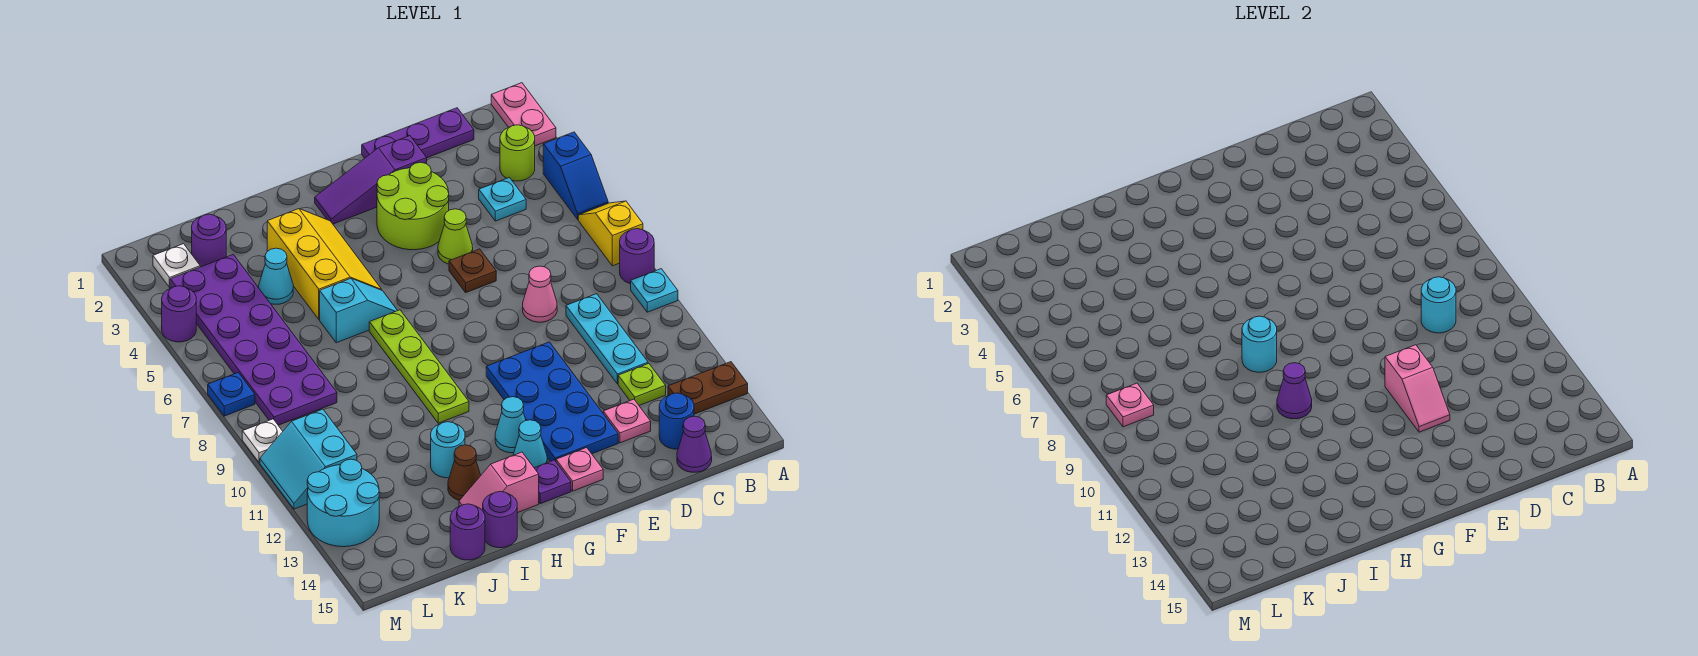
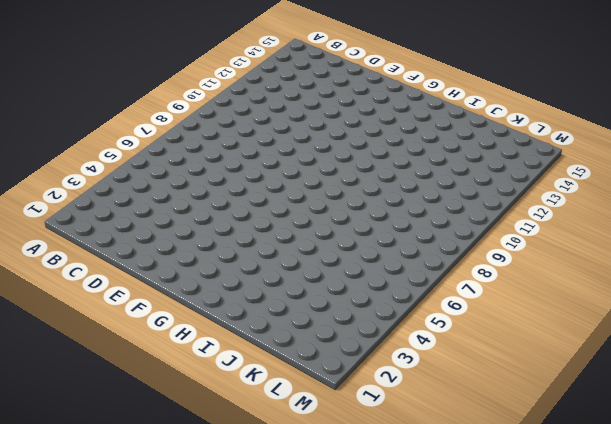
none -> pink 1x2 plate [491,83,556,146]
none -> blue 1x2 slope [543,132,608,219]
none -> yellow 1x2 slope [578,201,643,266]
none -> purple 1x1 round brick [620,229,654,284]

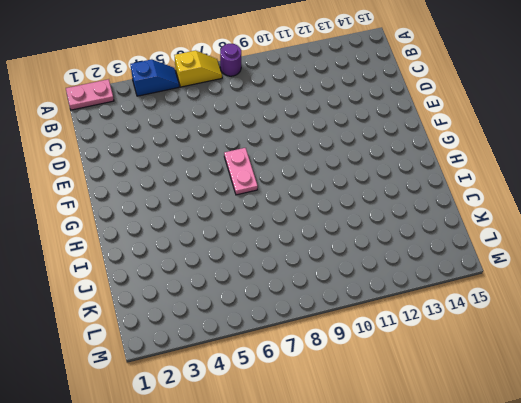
yellow 1x2 slope [174,50,222,87] -> yellow 1x2 slope turned to [578,201,643,266]
pink 1x2 plate [224,148,258,195] -> none
none -> cyan 1x1 plate [631,269,678,312]
none -> brown 1x2 plate [668,362,748,414]
none -> lime 1x1 round brick [500,125,535,181]
none -> purple 1x3 plate [362,108,474,158]

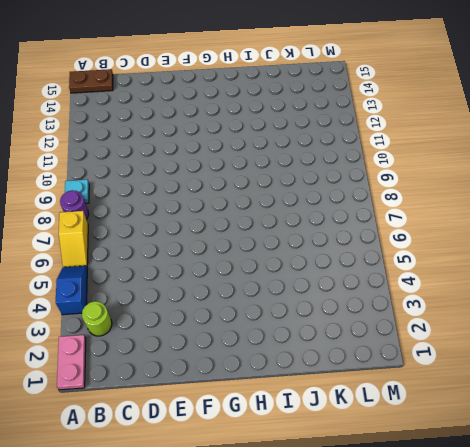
brown 1x2 plate [69,69,113,93] -> brown 1x2 plate moved to [668,362,748,414]
none -> purple 1x3 plate [362,108,474,158]
none -> cyan 1x1 plate [479,178,526,221]
none -> cyan 1x3 plate [566,294,648,384]
none -> lime 1x1 plate [618,364,666,405]

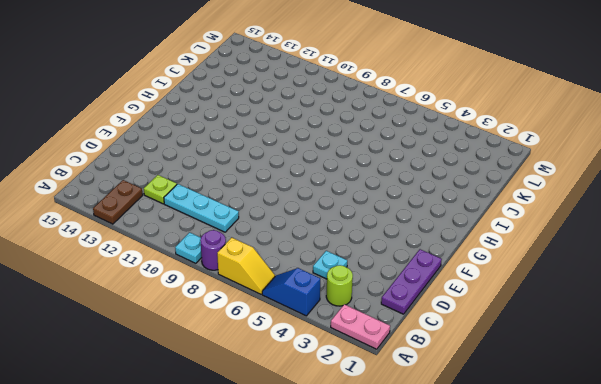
none -> blue 1x1 round brick [659,393,694,449]
none -> purple 1x1 cone [677,416,712,472]
none -> pink 1x1 cone [523,266,557,322]
none -> pink 1x1 plate [603,399,651,443]

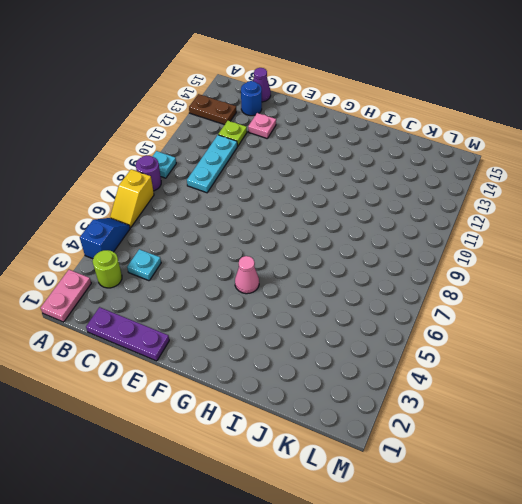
pink 1x1 cone [235,256,259,294] -> pink 1x1 cone moved to [523,266,557,322]
none -> purple 1x3 slope [315,136,427,224]
none -> lime 2x2 round brick [377,162,449,250]
none -> lime 1x1 cone [438,209,473,264]
none -> brown 1x1 plate [449,249,496,292]

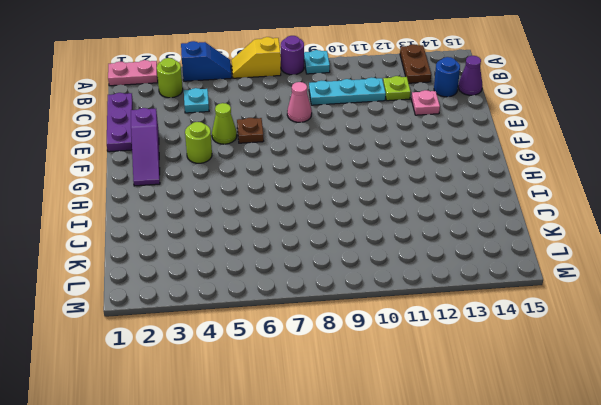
lime 1x1 round brick [185,122,212,163] -> lime 2x2 round brick [377,162,449,250]
none -> blue 2x4 plate [486,342,618,461]
none -> pink 1x1 plate [556,448,603,491]
none -> cyan 1x1 cone [495,397,526,453]
none -> cyan 1x1 cone [513,420,547,468]

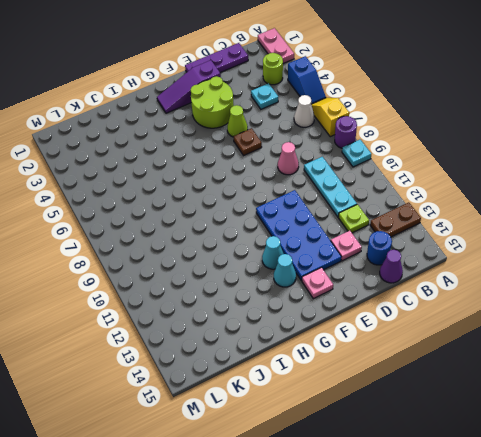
white 1x1 cone [294,95,315,127] -> none
none -> purple 1x1 plate [535,460,571,504]
none -> yellow 2x3 slope [267,209,382,319]
none -> cyan 1x2 slope [320,279,398,343]
none -> lime 1x4 plate [369,310,469,423]

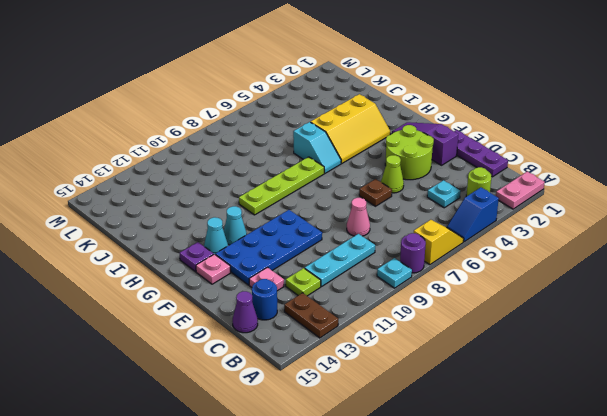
none -> pink 1x2 slope [459,452,539,513]
none -> cyan 1x1 round brick [431,422,465,478]
none -> brown 1x1 cone [448,445,481,500]
none -> purple 1x1 round brick [483,491,517,548]

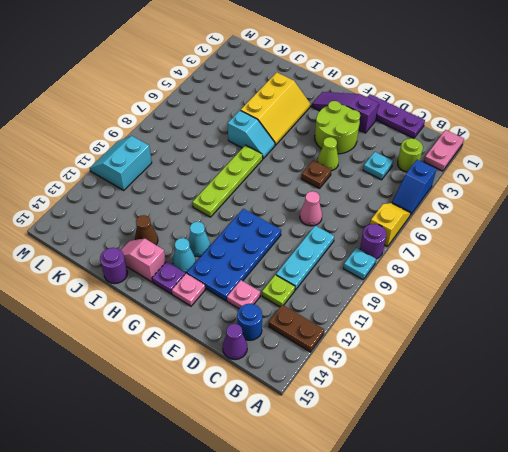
none -> cyan 1x1 round brick [431,422,465,478]
none -> cyan 1x1 cone [259,248,293,304]
none -> purple 1x1 round brick [450,504,485,560]
none -> purple 1x1 round brick [192,214,226,267]

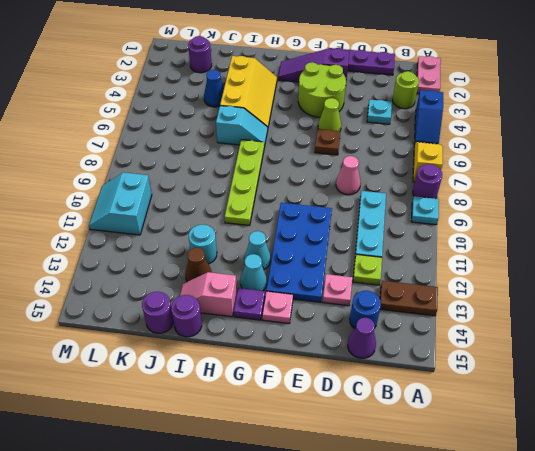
blue 1x1 cone [204,70,224,107] -> cyan 1x1 cone [259,248,293,304]
none -> purple 2x6 plate [170,255,337,425]
none -> white 1x1 plate [153,244,200,287]
none -> cyan 2x2 round brick [307,459,379,547]
none -> purple 1x1 round brick [162,286,196,342]

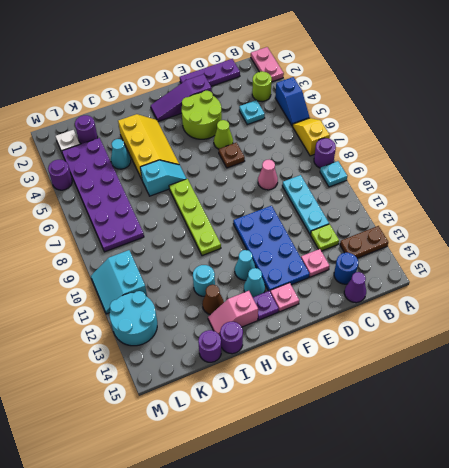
none -> blue 1x1 plate [208,373,255,416]
none -> white 1x1 plate [242,419,283,463]
none -> cyan 1x1 round brick [1421,277,1456,333]
none -> pink 1x2 slope [1385,345,1450,432]

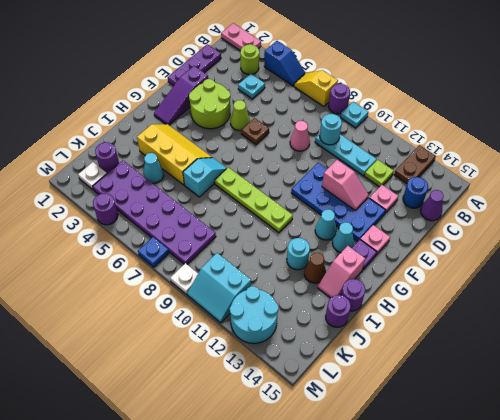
none -> cyan 1x1 round brick [1242,316,1277,372]
none -> purple 1x1 cone [1277,363,1312,419]
none -> pink 1x1 plate [1106,383,1154,427]

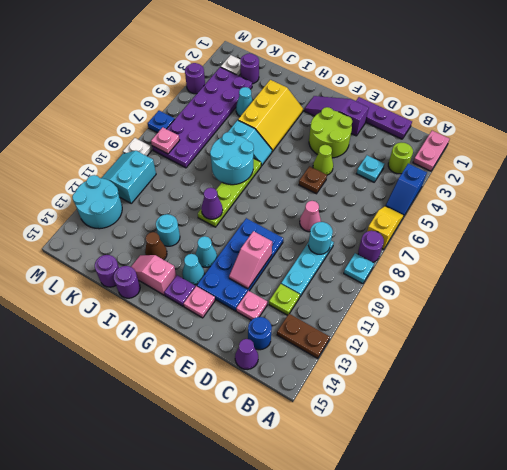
cyan 2x2 round brick [210,132,254,185] -> cyan 1x1 round brick [1242,316,1277,372]

